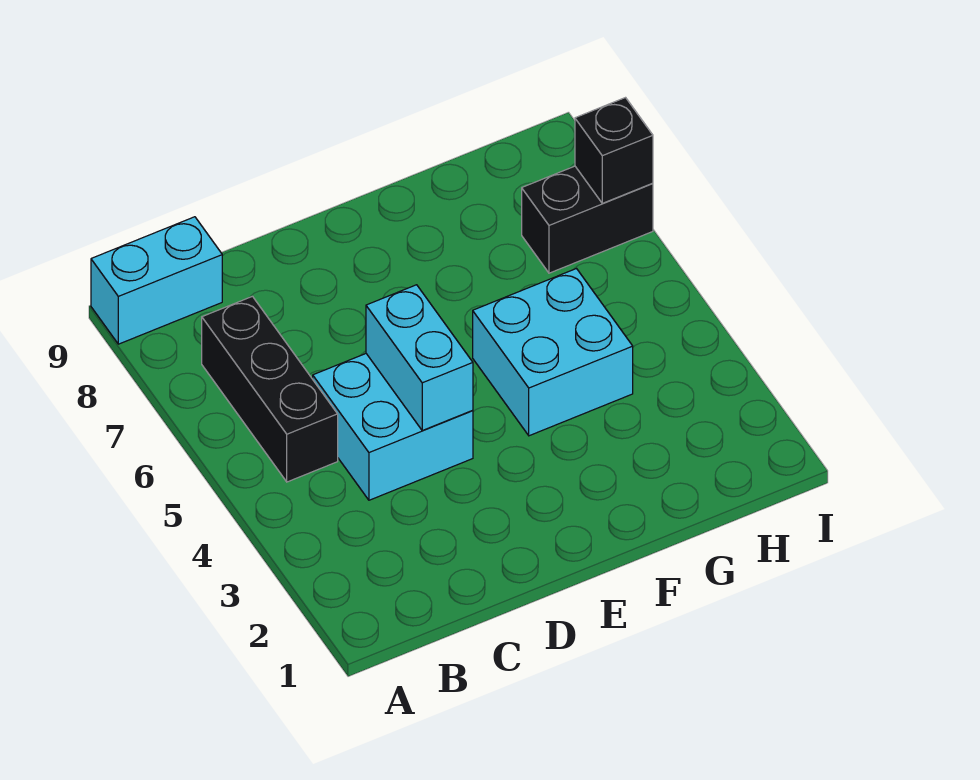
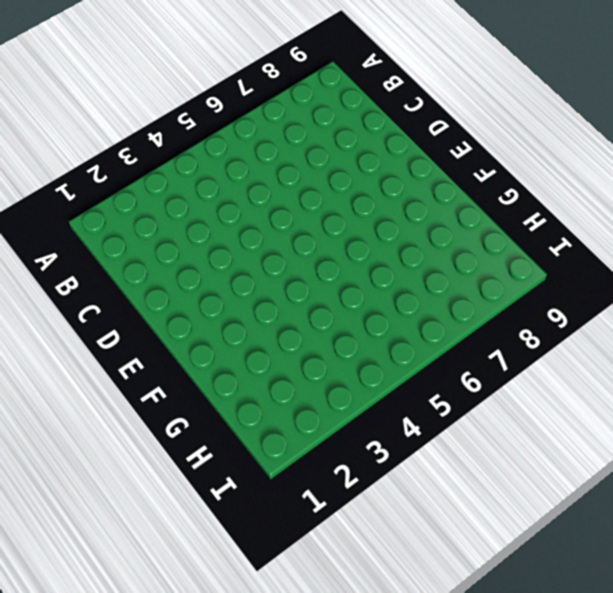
none -> cyan 1x2 brick [91,217,222,344]
none -> black 1x3 brick [202,296,338,482]

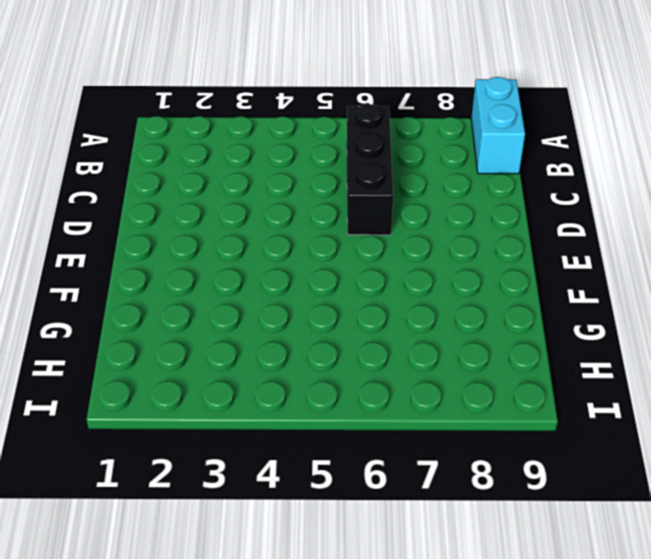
black 1x3 brick [347,104,393,235] -> black 1x3 brick turned to [202,296,338,482]
none -> cyan 2x2 brick [313,354,473,500]
none -> cyan 2x2 brick [473,269,633,436]

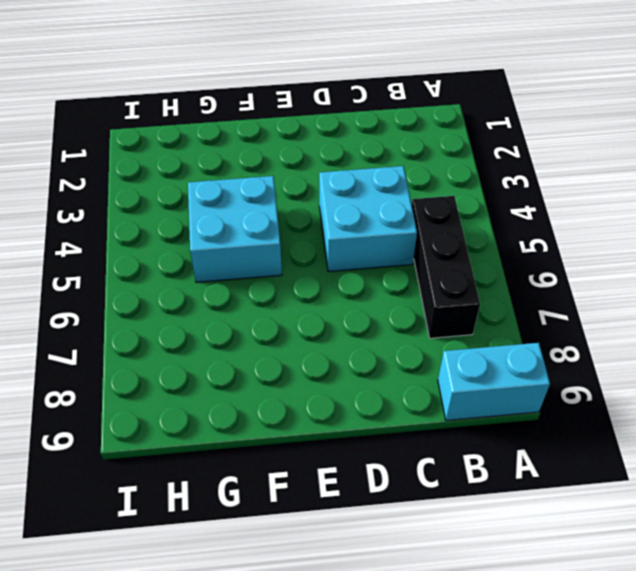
none -> black 1x2 brick [522,166,653,273]
none -> cyan 1x2 brick [366,285,473,430]

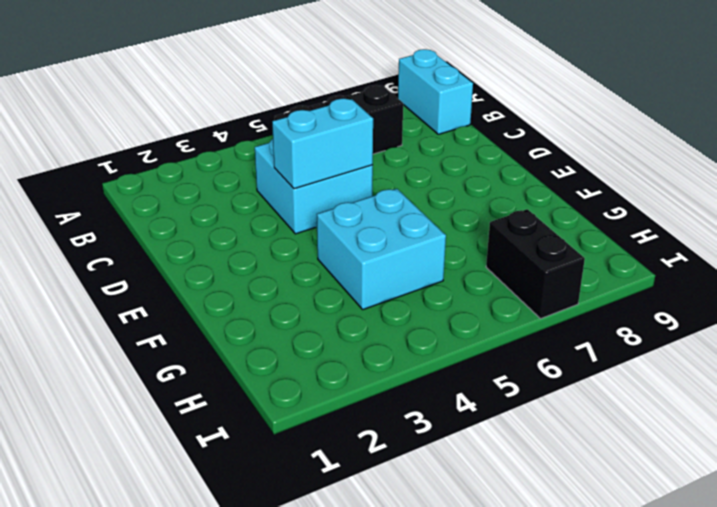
none -> black 1x1 brick [575,98,653,203]

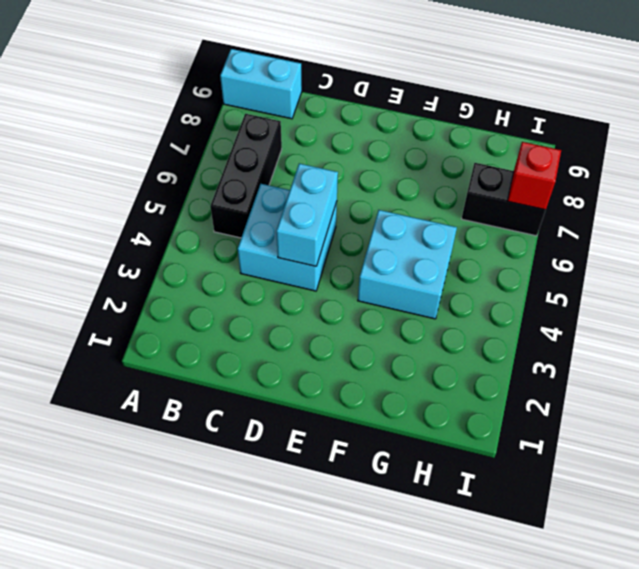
red 1x1 brick [508,142,561,210] -> black 1x1 brick [575,98,653,203]

